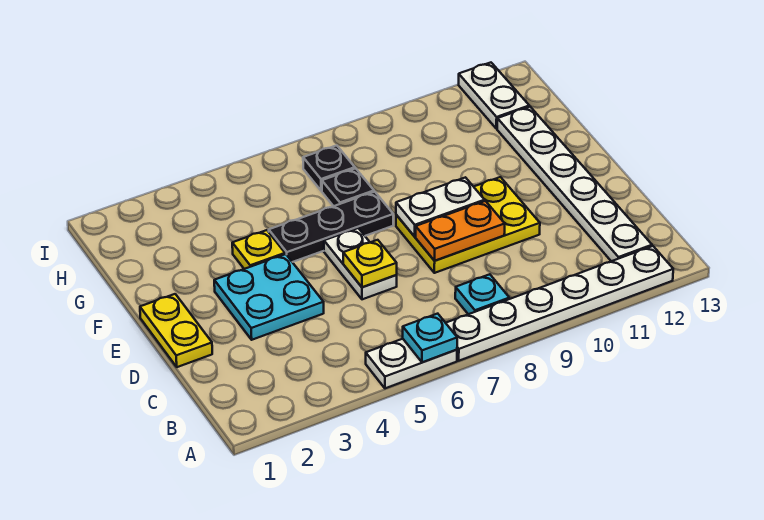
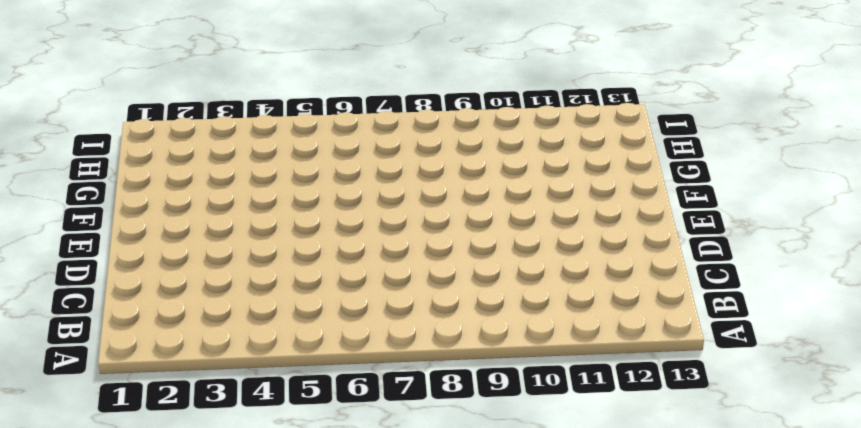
none -> white 1x2 plate [366,339,457,388]
none -> white 1x6 plate [446,246,673,361]
none -> cyan 1x1 plate [455,274,509,314]

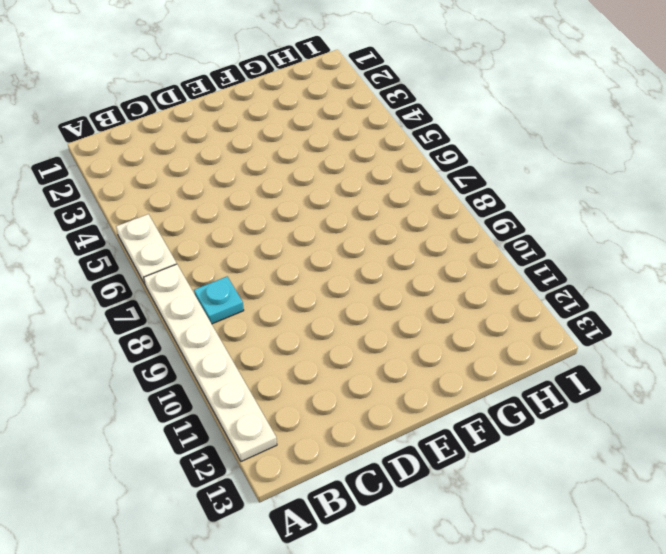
none -> white 1x6 plate [497,107,652,261]
none -> yellow 1x2 plate [140,294,212,367]
none -> cyan 2x2 plate [214,254,324,340]

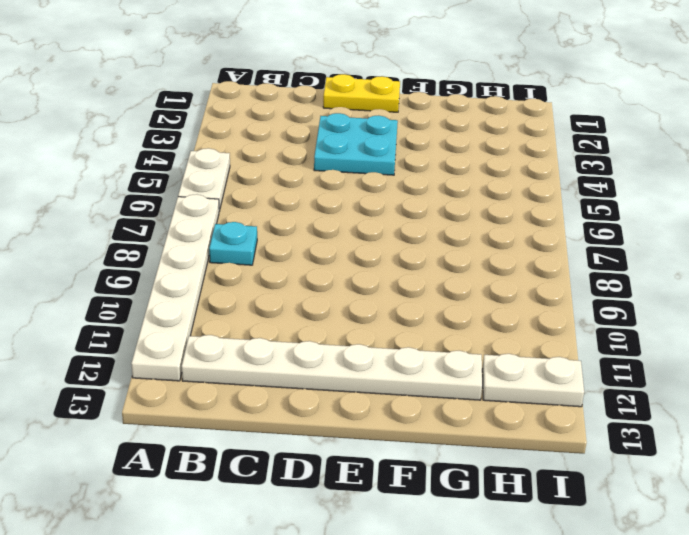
none -> white 1x2 plate [324,228,397,299]
none -> yellow 2x3 plate [396,177,540,273]
none -> yellow 1x1 plate [232,230,285,269]

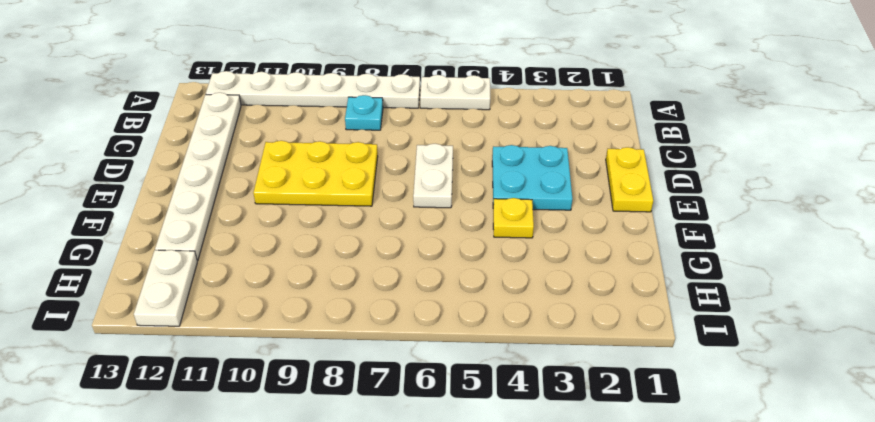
none -> black 1x3 plate [269,192,393,262]
none -> black 1x1 plate [322,168,374,206]
none -> black 1x1 plate [303,145,355,191]

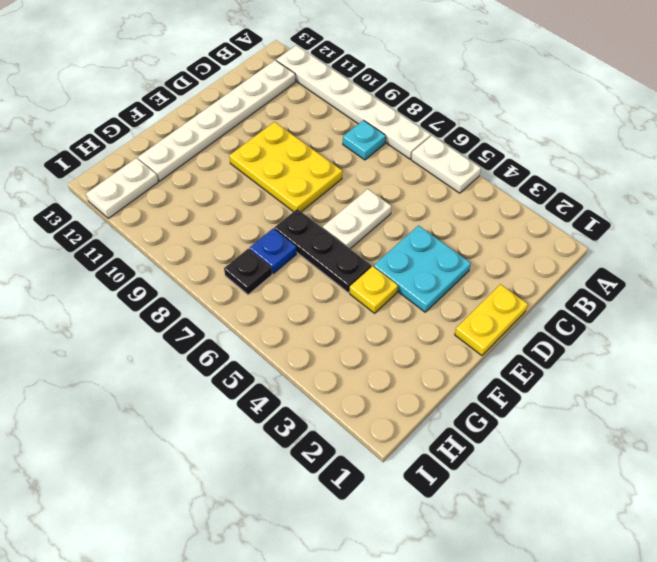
blue 1x1 plate [250,228,297,273] -> black 1x1 plate [322,168,374,206]
none -> cyan 1x1 plate [403,314,457,362]
none -> yellow 1x1 plate [343,240,397,287]
none -> orange 1x2 plate [416,201,505,261]

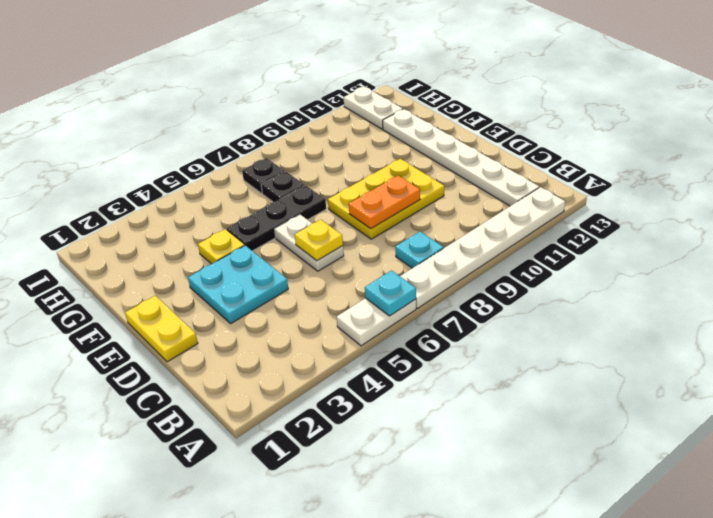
none -> white 1x2 plate [396,177,485,237]

